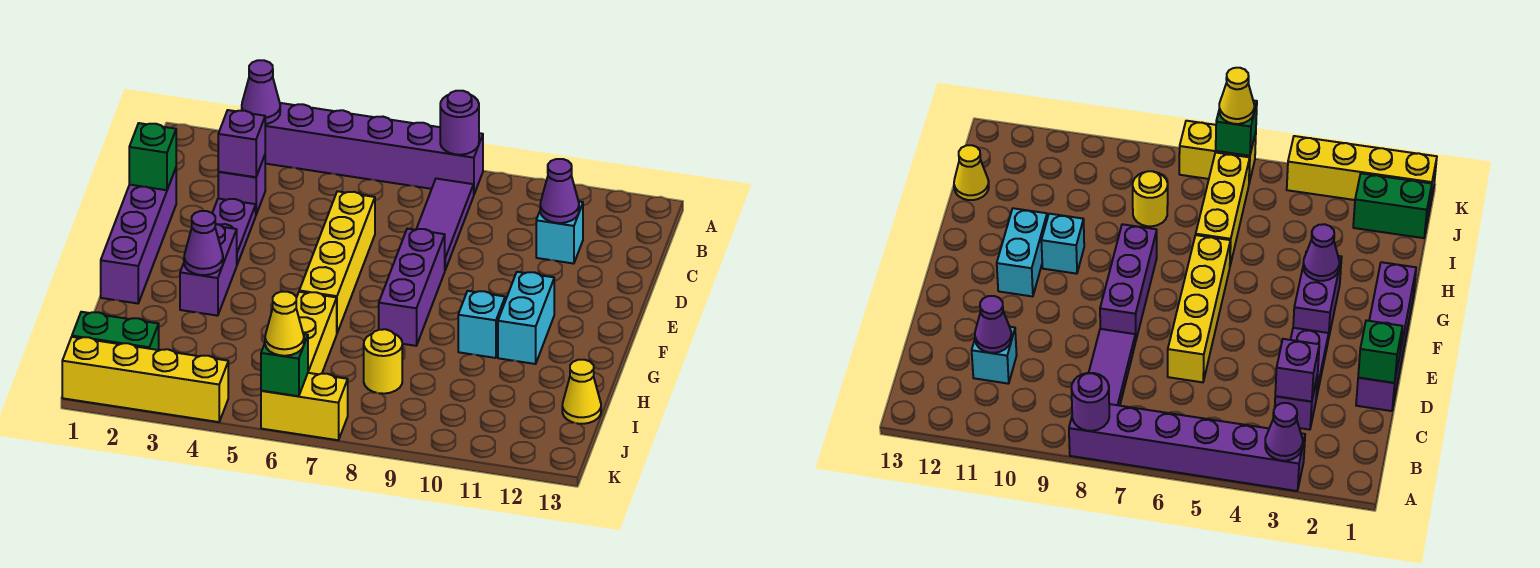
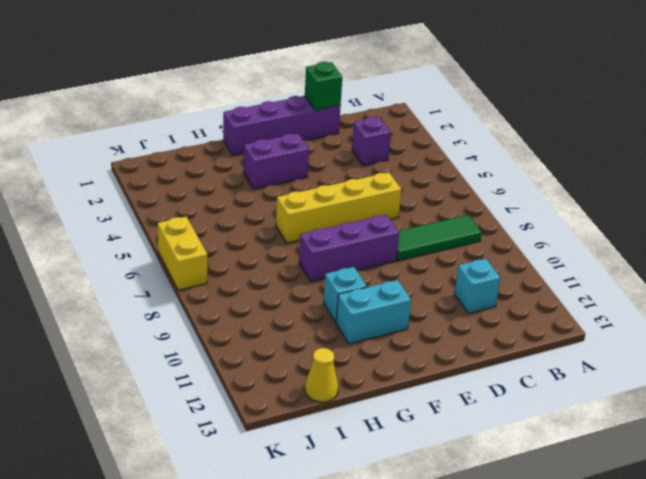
green 1x3 tile [397,215,482,261] -> purple 1x3 tile [416,179,474,270]
none -> purple 1x6 brick [265,103,483,194]
none -> purple 1x2 plate [213,199,256,264]
none -> yellow 1x3 brick [296,292,337,374]

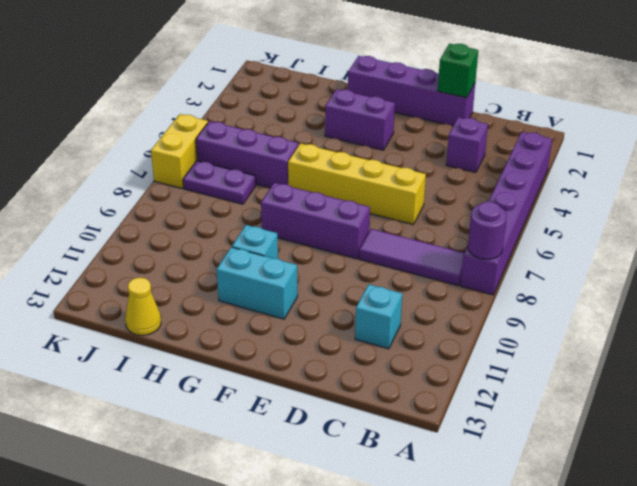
purple 1x3 brick [196,121,299,188] -> yellow 1x3 brick [296,292,337,374]
purple 1x2 plate [183,161,256,204] -> purple 1x2 plate moved to [213,199,256,264]
none -> yellow 1x1 round brick [364,329,402,394]
none -> green 1x2 brick [72,312,159,350]
none -> yellow 1x4 brick [62,337,228,422]

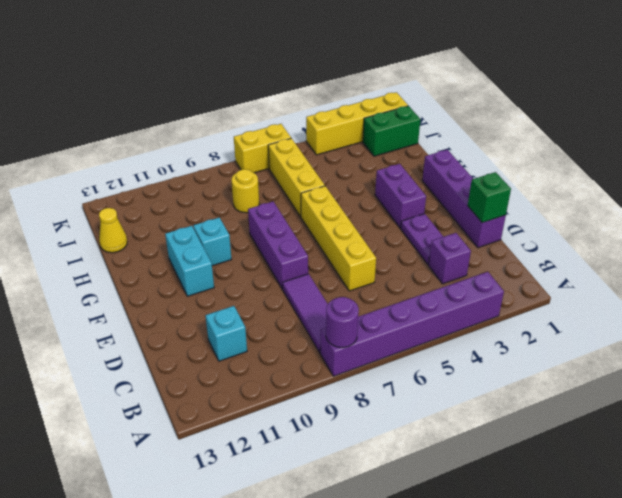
none -> purple 1x1 cone [242,60,280,124]
none -> purple 1x1 brick [218,110,265,177]
none -> purple 1x1 cone [540,159,579,223]

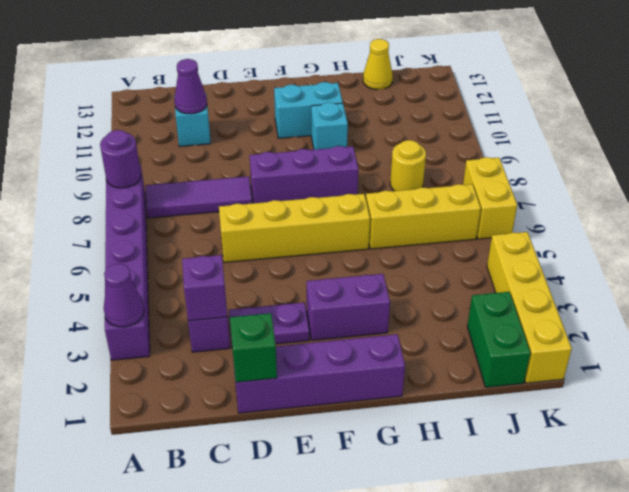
none -> purple 1x1 cone [184,211,223,275]
none -> green 1x1 brick [261,334,308,396]
none -> yellow 1x1 cone [265,292,304,356]

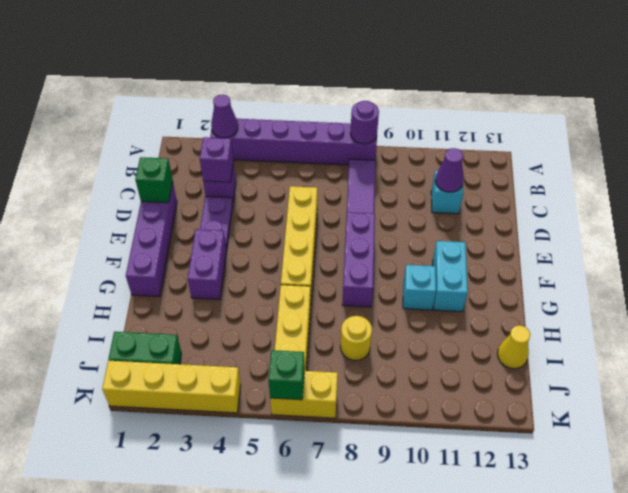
none -> purple 1x1 cone [184,211,223,275]
none -> yellow 1x1 cone [265,292,304,356]

